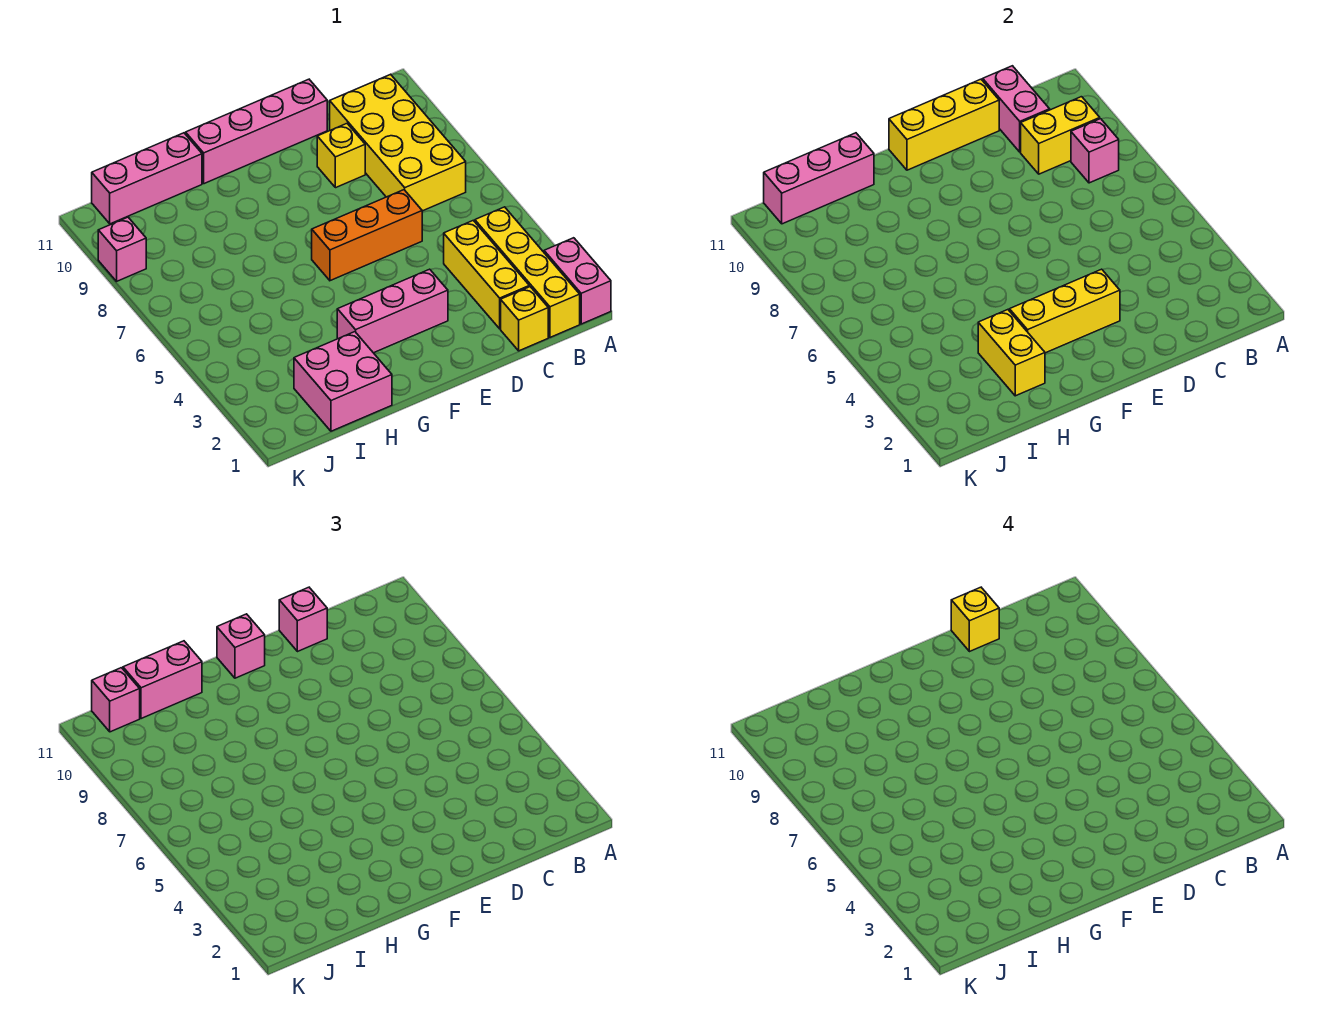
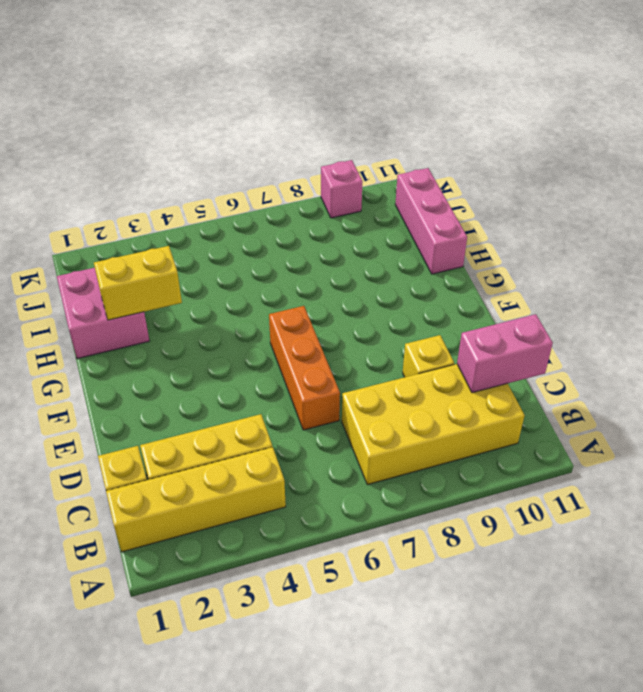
none -> pink 1x2 brick [544,238,611,324]
none -> pink 1x4 brick [186,79,327,184]
none -> pink 1x3 brick [337,269,448,353]

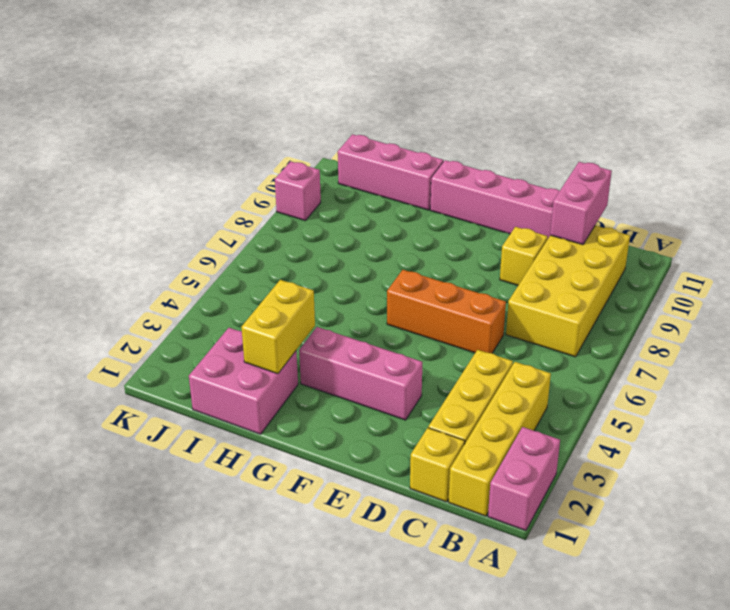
none -> pink 1x1 brick [1071,119,1119,183]
none -> yellow 1x2 brick [1021,97,1100,174]
none -> yellow 1x3 brick [889,79,999,170]

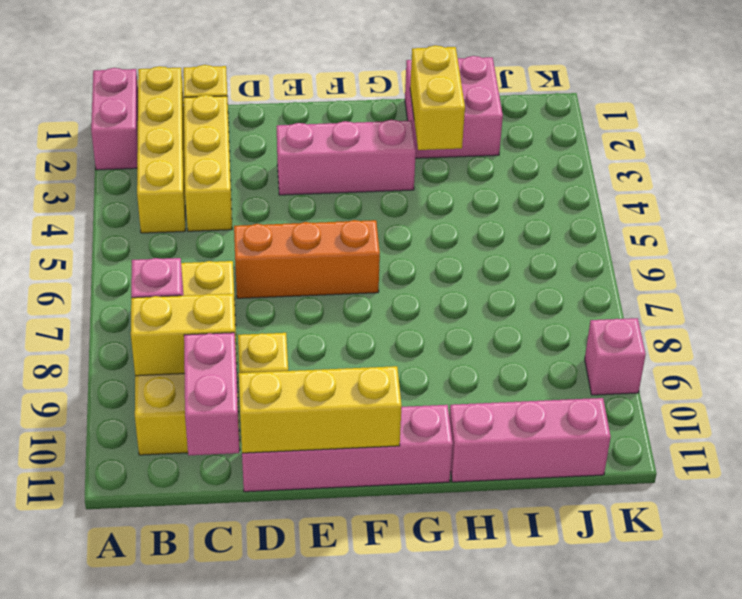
none -> yellow 1x3 brick [1009,269,1120,353]
none -> pink 1x3 brick [764,133,874,224]
none -> pink 1x1 brick [279,587,327,652]

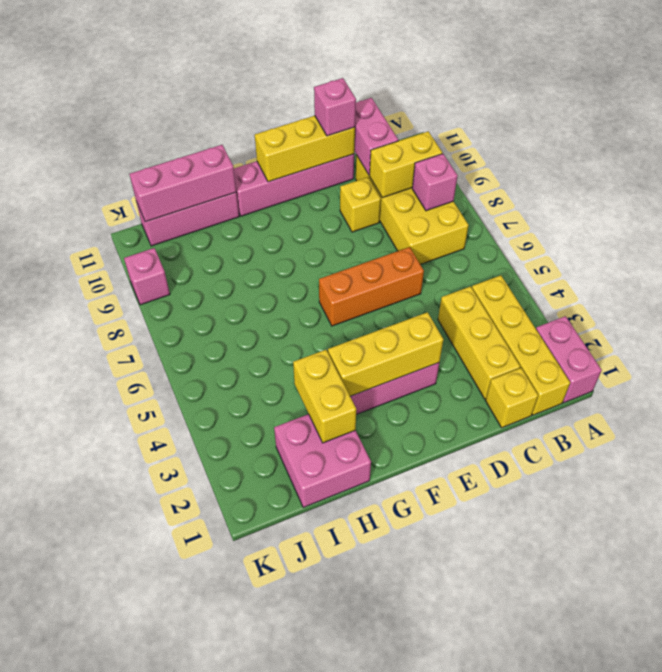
none -> pink 1x1 brick [217,614,265,678]
none -> pink 1x2 brick [123,641,202,719]
none -> pink 1x1 brick [92,668,140,732]

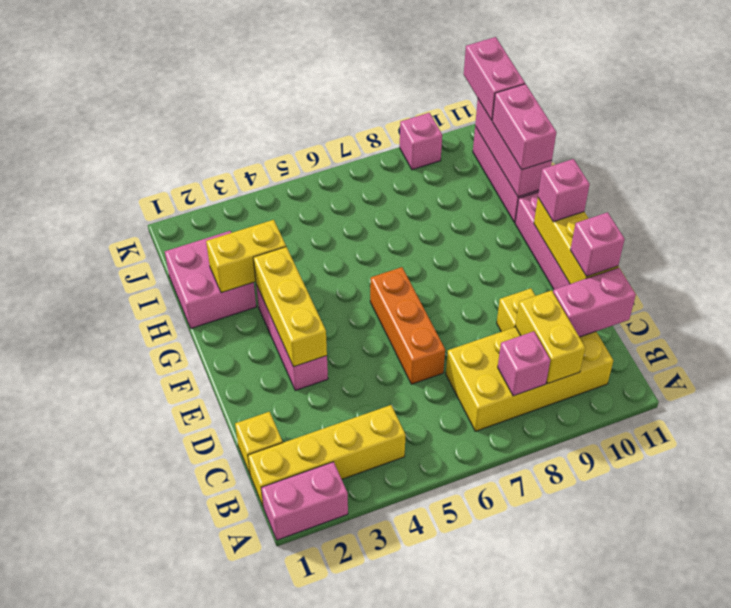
pink 1x2 brick [464,37,525,120] -> pink 1x1 brick [92,668,140,732]
none -> yellow 1x3 brick [444,220,529,329]
none -> yellow 1x1 brick [951,587,999,652]

